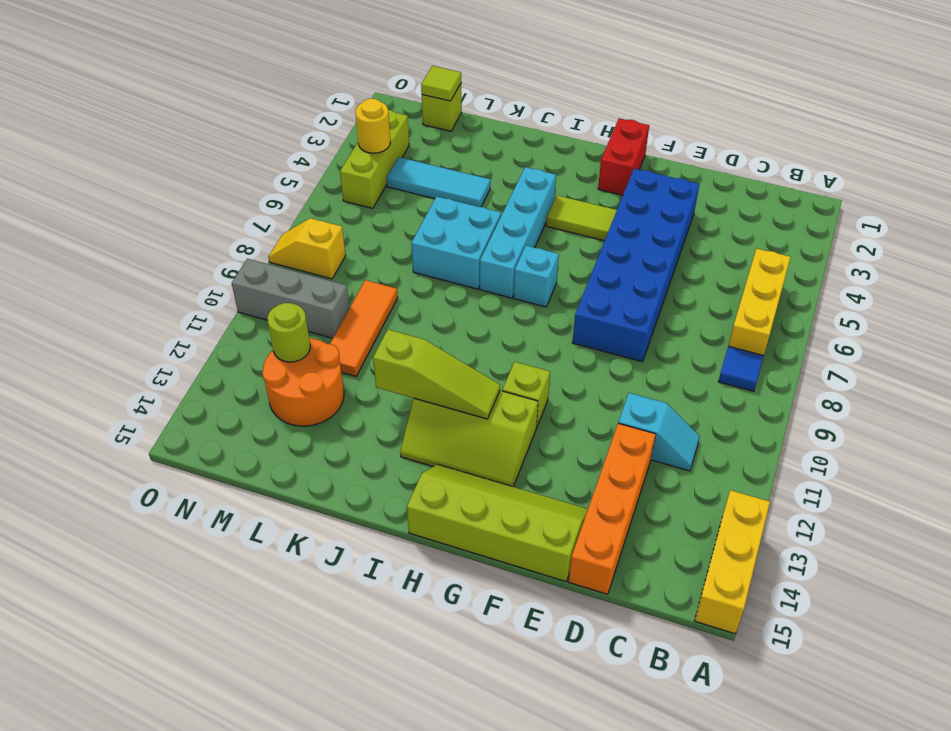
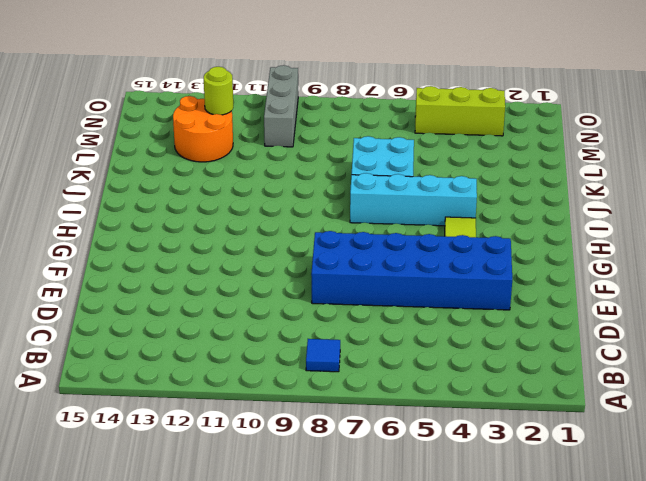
none -> yellow 1x3 brick [694,490,770,634]
none -> yellow 1x3 brick [729,248,791,356]
none -> cyan 1x2 slope [618,393,700,471]

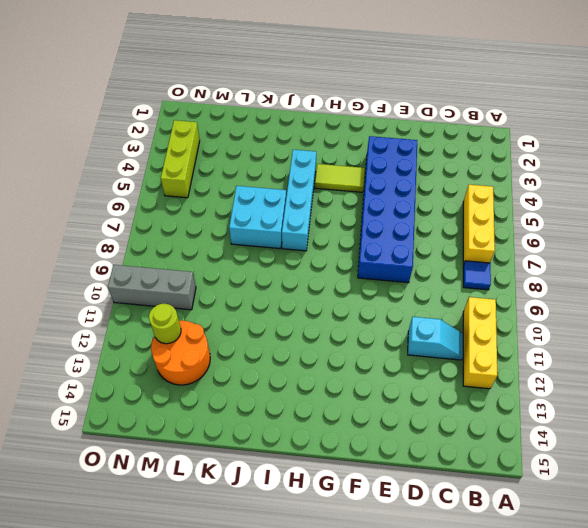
yellow 1x3 brick [463,297,497,389] -> yellow 1x3 brick moved to [694,490,770,634]
none -> orange 1x4 brick [569,423,656,594]
none -> lime 2x4 slope [407,465,588,581]
none -> red 1x2 brick [598,118,649,195]

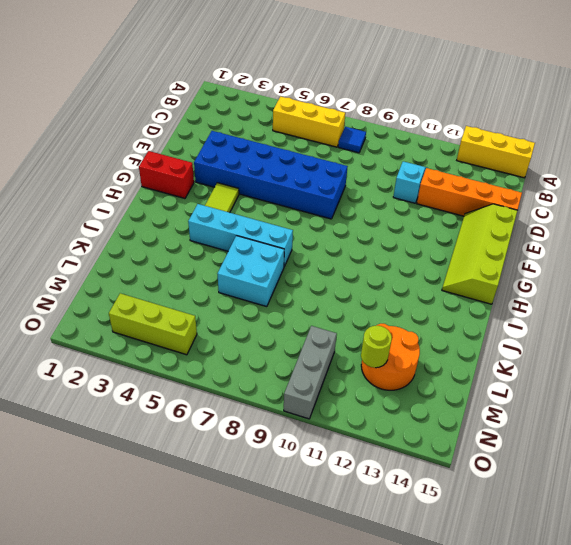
none -> lime 1x1 brick [502,362,550,428]
none -> lime 2x3 slope [400,391,538,487]
none -> cyan 1x1 brick [514,246,559,307]

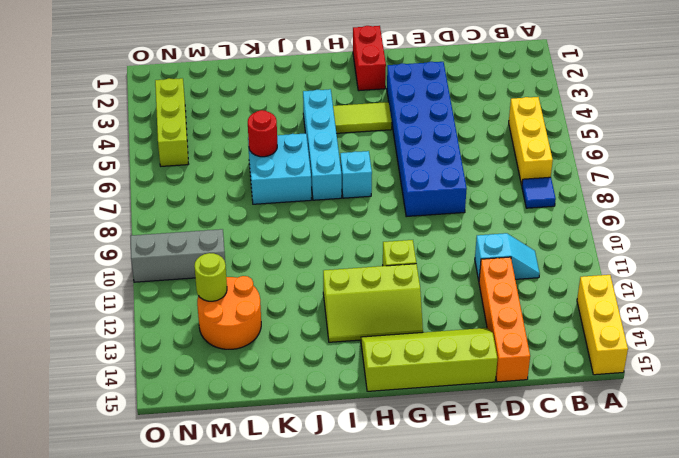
red 1x1 round brick [248,110,277,157] -> none
none -> cyan 1x3 tile [386,157,490,207]
none -> orange 1x3 tile [330,280,398,376]
none -> lime 1x1 brick [422,84,462,131]

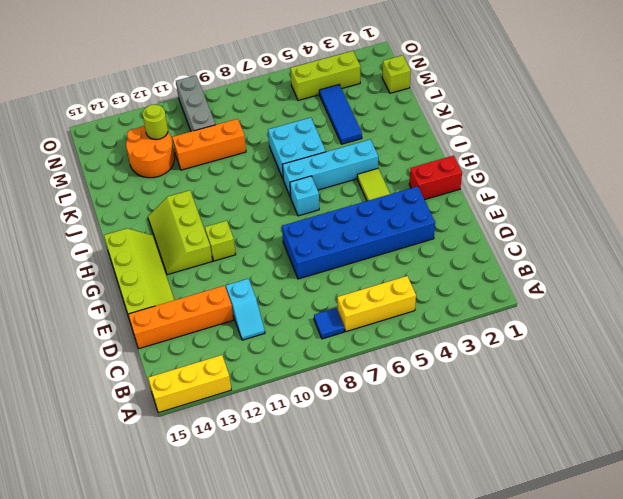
blue 1x3 tile [319,85,362,144] -> cyan 1x3 tile [386,157,490,207]
orange 1x3 brick [172,119,246,170] -> orange 1x3 tile [330,280,398,376]
none -> yellow 1x2 slope [268,218,346,279]
none -> lime 1x3 slope [373,330,500,419]
none -> lime 1x1 tile [421,66,461,101]

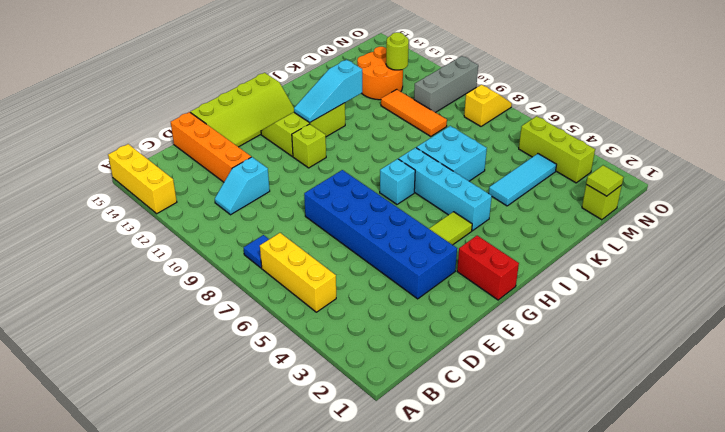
cyan 1x3 slope [294,60,362,122] -> lime 1x3 slope [373,330,500,419]
none -> yellow 1x1 round brick [355,99,390,153]

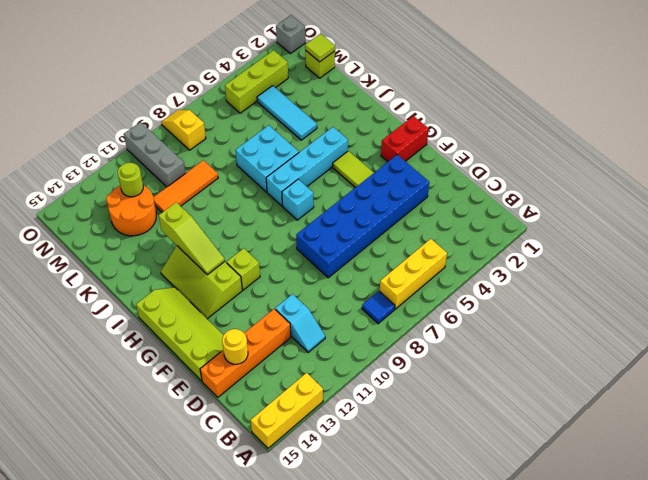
yellow 1x1 round brick [222,329,248,364] -> yellow 1x1 round brick moved to [355,99,390,153]
grey 1x1 brick [276,15,305,54] -> none

